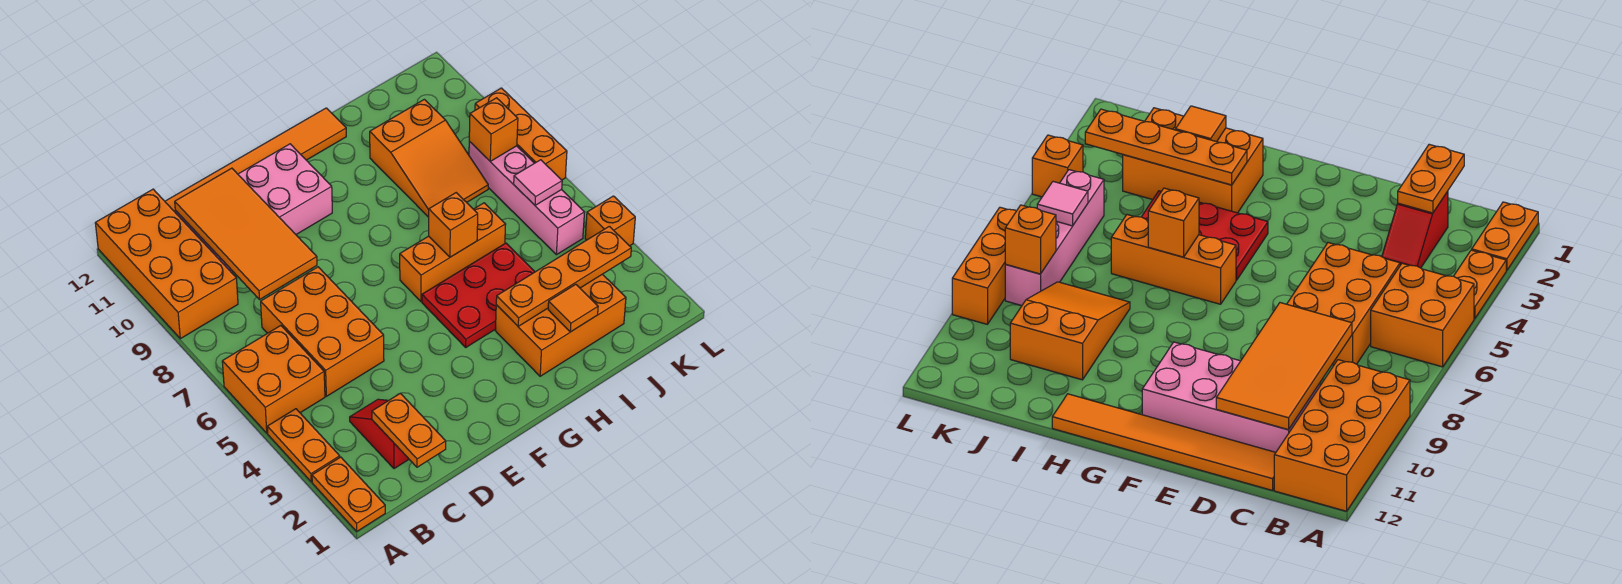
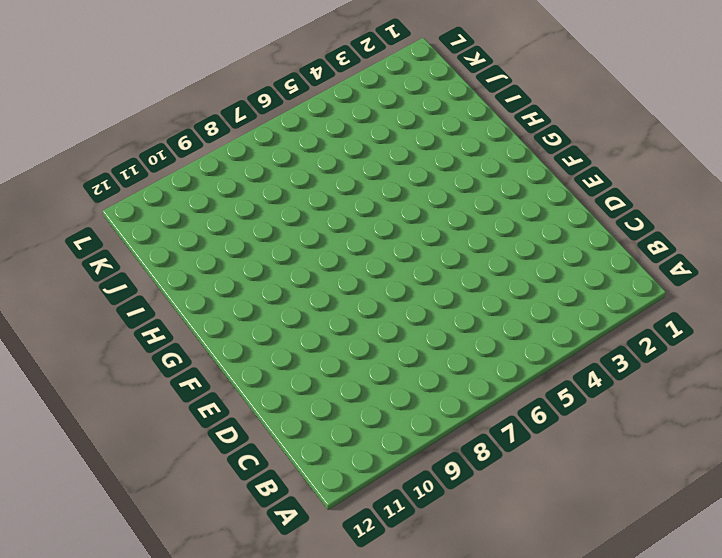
none -> orange 1x2 plate [312,457,385,531]
none -> orange 1x2 plate [267,409,340,482]
none -> orange 2x2 brick [222,326,325,433]

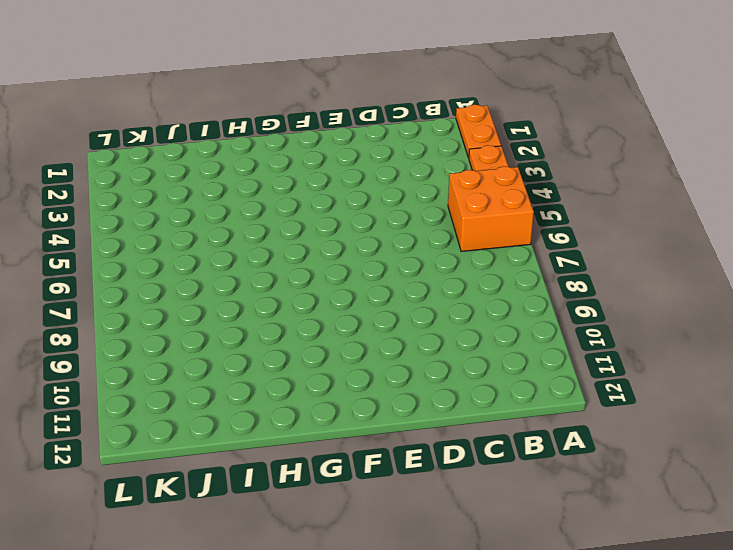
none -> orange 2x4 brick [95,189,238,339]
none -> red 1x2 slope [350,399,409,469]
none -> orange 2x3 brick [261,267,384,396]

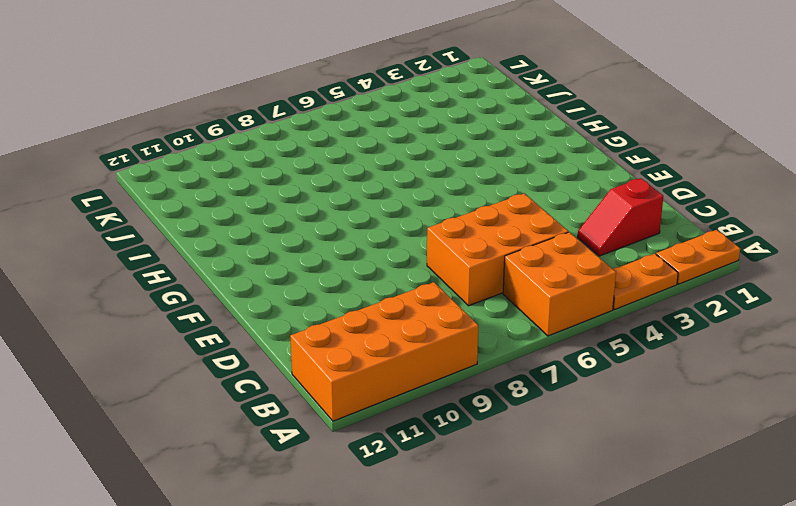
none -> pink 2x4 brick [175,144,332,273]
none -> orange 1x6 tile [165,108,346,213]
none -> red 2x3 plate [422,243,535,347]

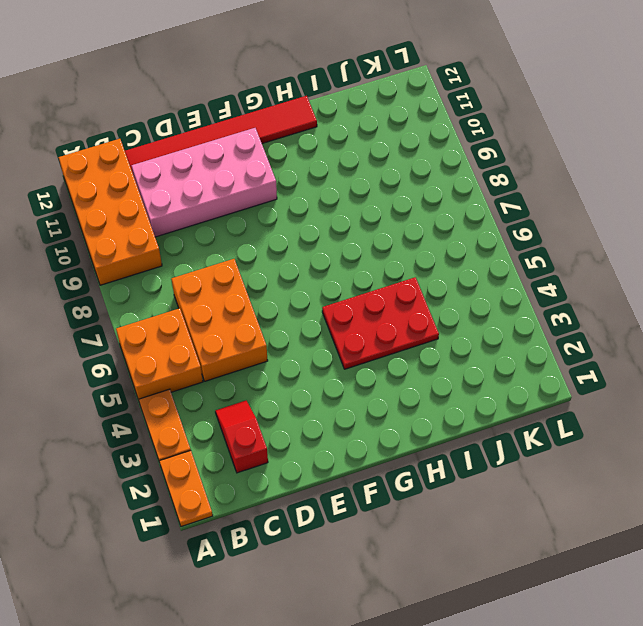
red 1x6 tile [125,96,317,173] -> orange 1x6 tile [165,108,346,213]
none -> orange 1x3 brick [400,203,506,301]
none -> orange 2x3 brick [495,274,626,376]
none -> orange 2x3 slope [370,99,488,217]

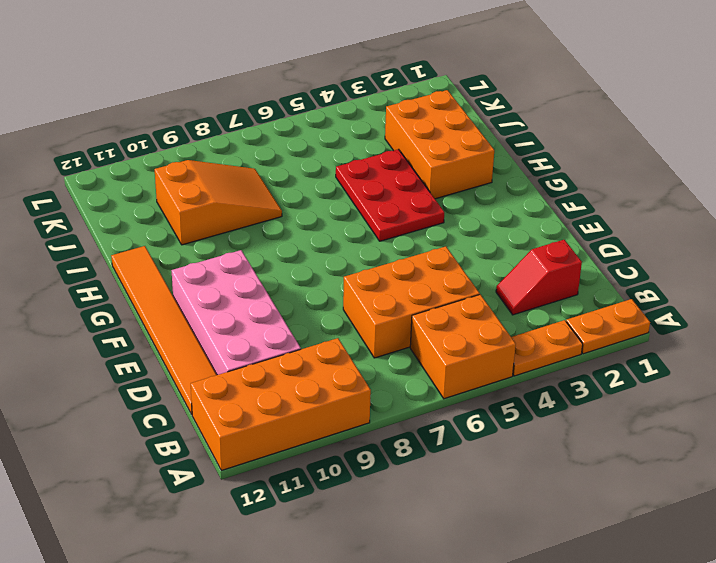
none -> orange 1x3 brick [400,203,506,301]
none -> pink 1x4 brick [469,141,585,255]
none -> orange 1x1 brick [585,196,635,246]

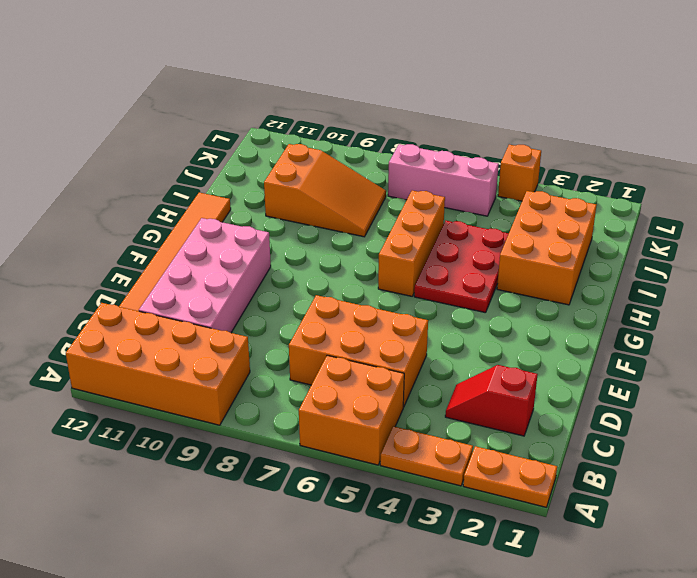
pink 1x3 brick [388,144,499,216] -> pink 1x4 brick [469,141,585,255]
none -> orange 1x3 brick [475,88,567,180]
none -> orange 1x2 plate [372,393,446,467]
none -> orange 2x4 tile [175,168,317,299]

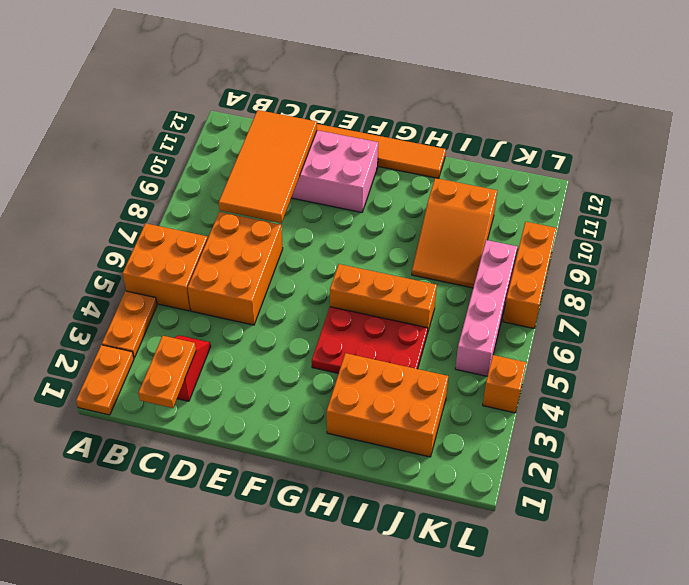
none -> orange 2x4 brick [95,189,238,339]
none -> orange 1x4 plate [496,226,631,326]
none -> orange 1x1 brick [429,193,478,257]

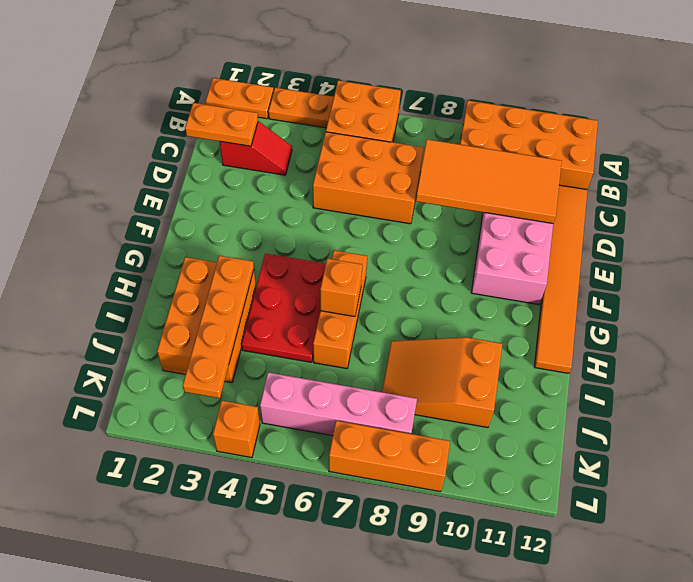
none -> orange 1x1 tile [548,284,598,332]
none -> pink 1x1 tile [514,160,562,205]
none -> orange 1x1 brick [469,98,518,161]

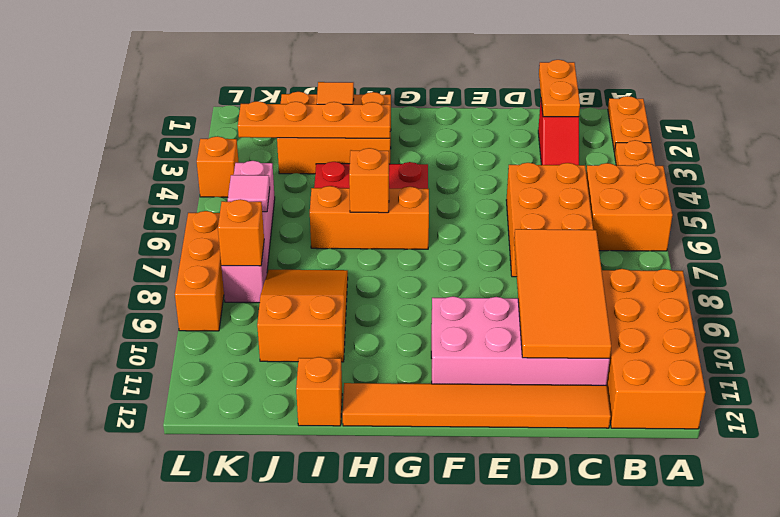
orange 1x1 brick [296,357,342,426] -> none

